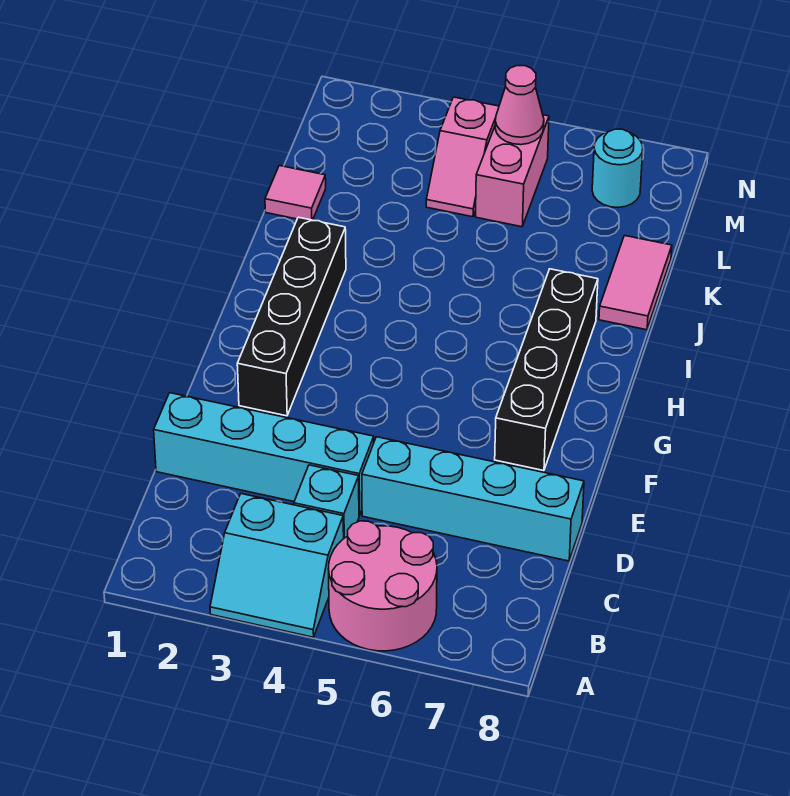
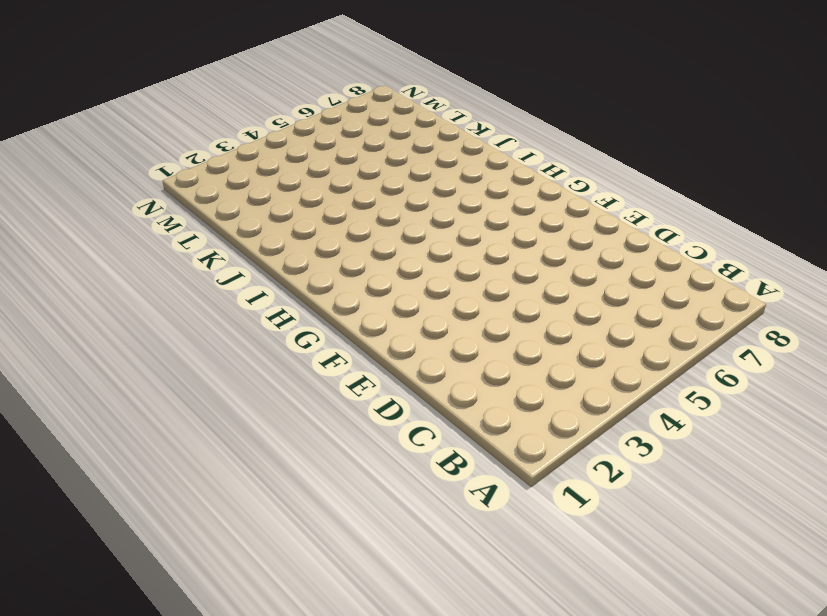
none -> cyan 2x2 slope [210,494,344,637]
none -> pink 2x2 round brick [328,521,437,651]
none -> cyan 1x1 brick [294,465,359,538]

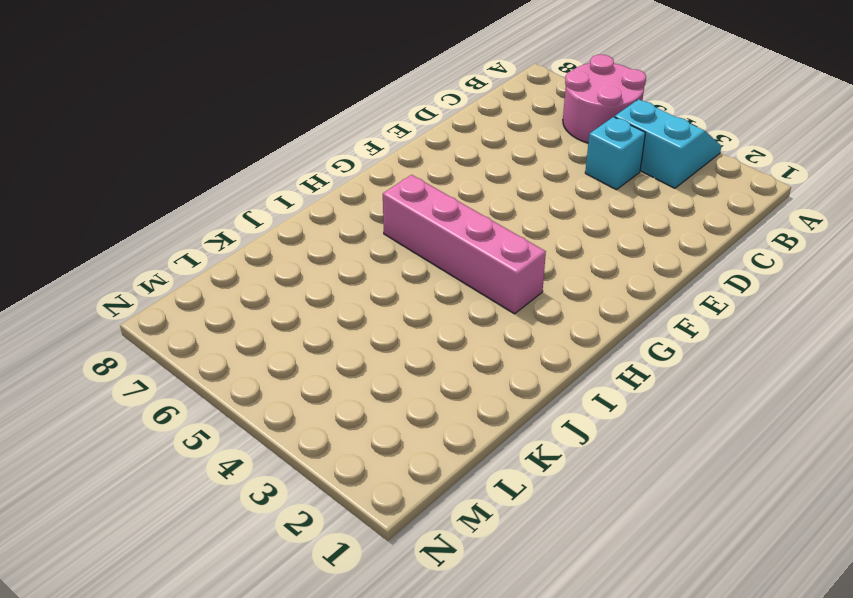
pink 1x4 brick [383,175,546,314] -> none
none -> cyan 1x4 brick [154,393,374,516]
none -> cyan 1x4 brick [362,437,584,561]
none -> black 1x4 brick [237,217,346,416]

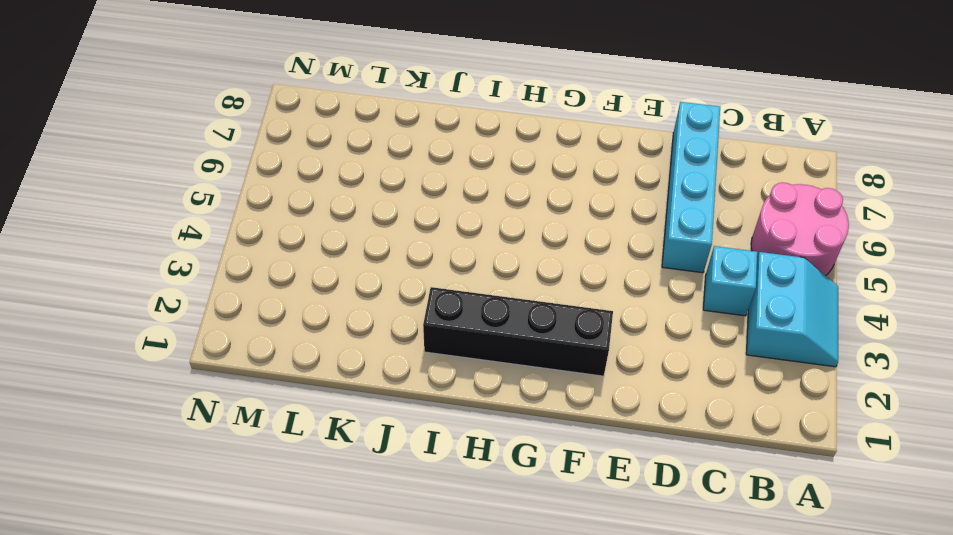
none -> cyan 1x4 brick [154,393,374,516]
none -> black 1x4 brick [495,269,598,471]
none -> pink 1x2 tile [599,236,672,330]

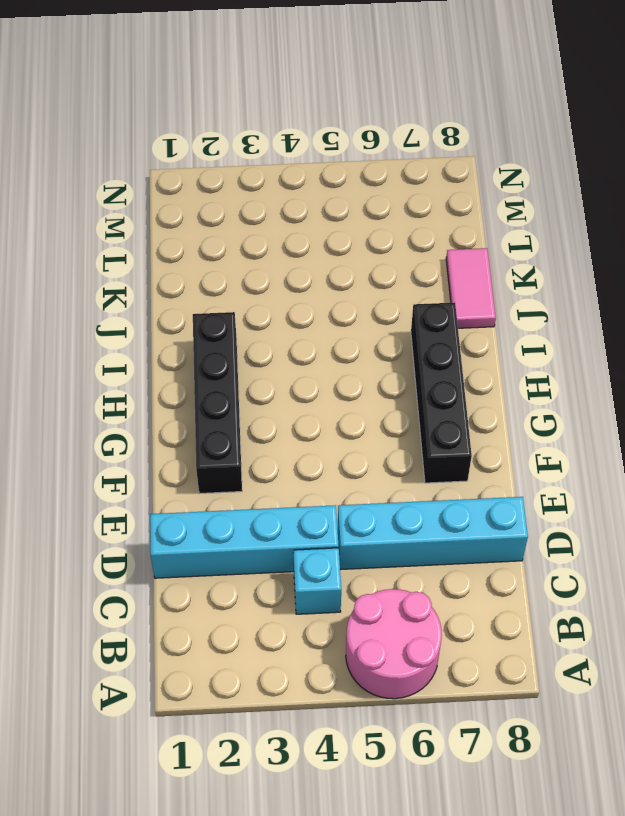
none -> cyan 2x2 slope [210,494,344,637]
none -> pink 1x1 tile [265,166,326,220]
none -> pink 1x2 slope [426,97,499,217]

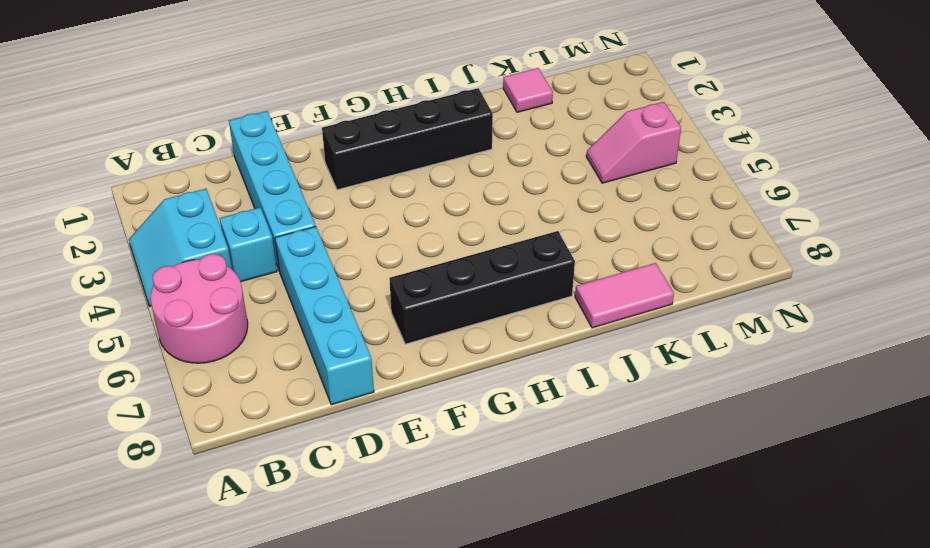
none -> pink 1x2 brick [476,115,549,227]
none -> cyan 1x1 round brick [592,129,643,207]
none -> pink 1x1 cone [495,66,544,145]

